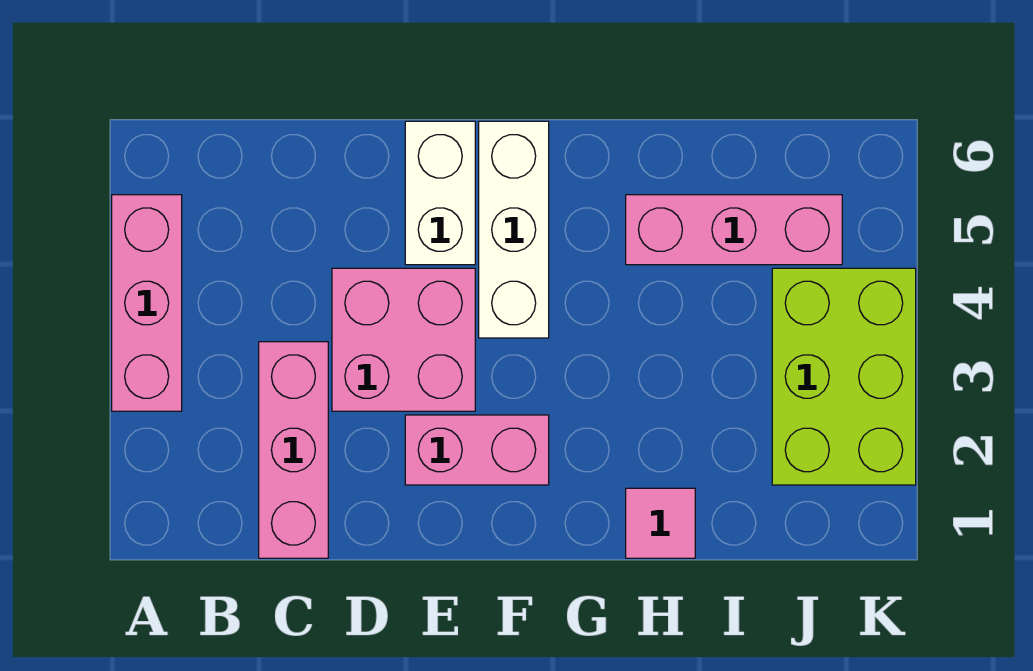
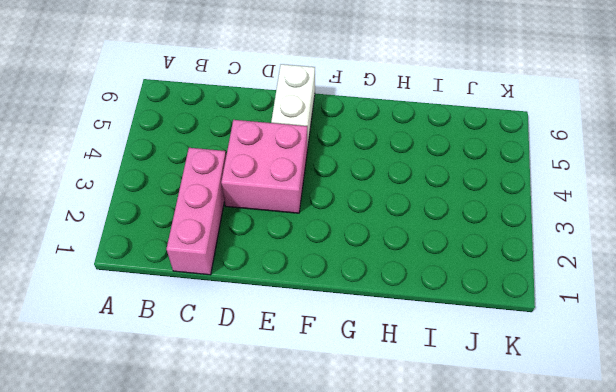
none -> pink 1x3 brick [112,195,182,411]
none -> pink 1x2 brick [405,415,549,485]

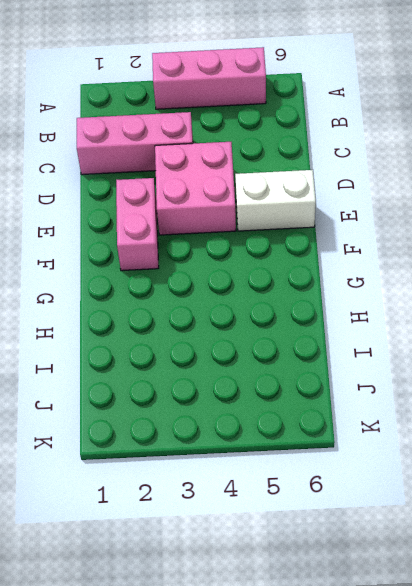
none -> white 1x3 brick [479,121,549,338]
none -> pink 1x1 tile [626,488,695,558]

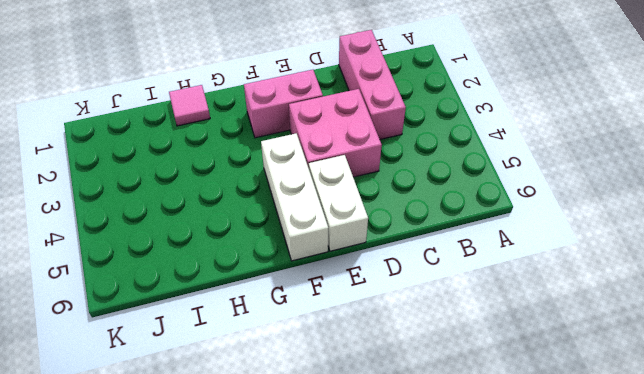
none -> pink 1x3 brick [112,195,182,411]
none -> pink 1x3 brick [626,195,842,265]

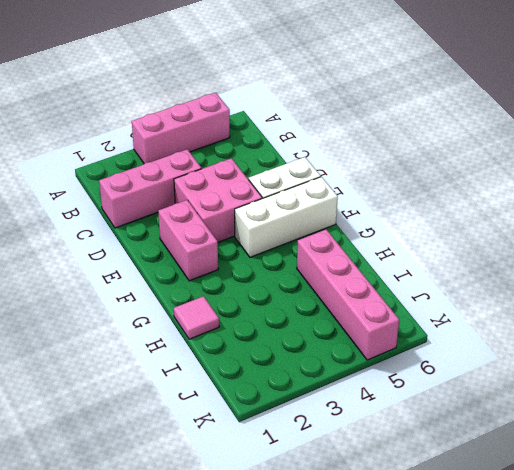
pink 1x4 brick [297,229,399,360] -> pink 1x3 brick [626,195,842,265]
none -> lime 2x3 brick [772,268,916,485]

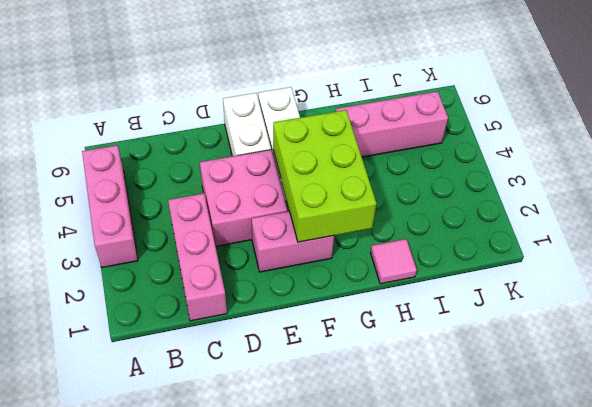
lime 2x3 brick [273,110,377,242] -> lime 2x3 brick moved to [772,268,916,485]

